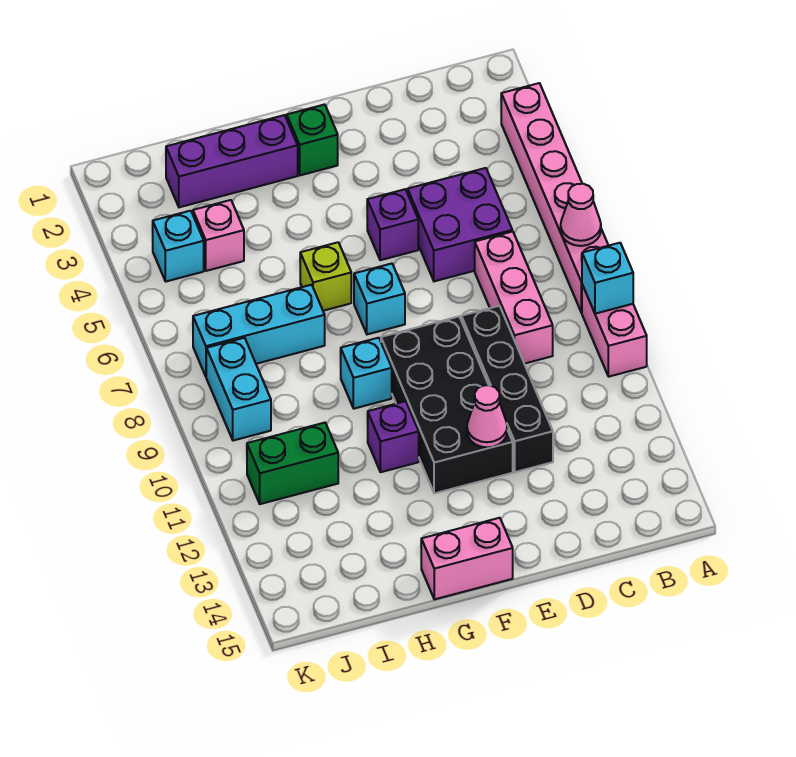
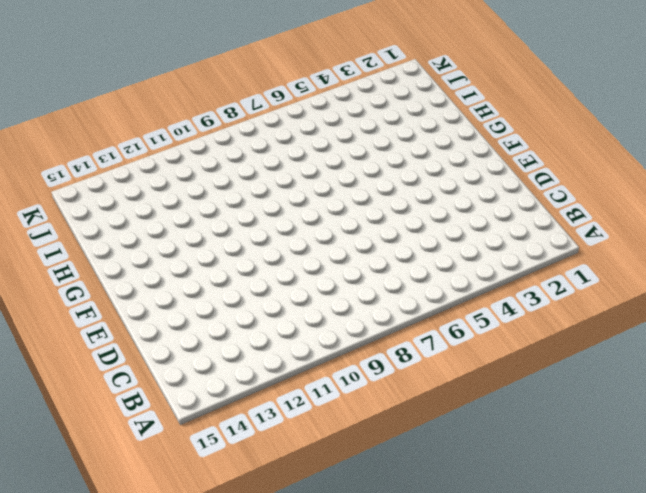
none -> pink 1x6 brick [501,83,608,313]
none -> pink 1x2 brick [582,285,647,377]
none -> purple 2x2 brick [408,168,512,281]

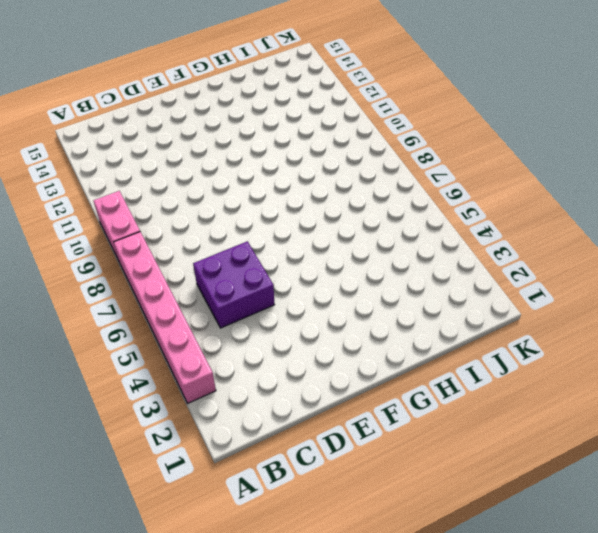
none -> pink 1x3 brick [475,231,553,364]
none -> black 1x4 brick [461,306,553,472]
none -> purple 1x1 brick [367,189,418,260]

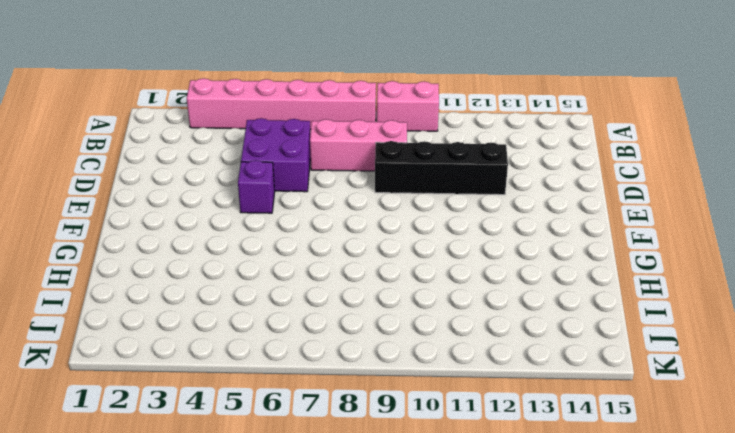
none -> black 2x4 brick [381,317,513,493]
none -> green 1x1 brick [286,104,338,175]
none -> cyan 1x1 brick [354,264,405,334]

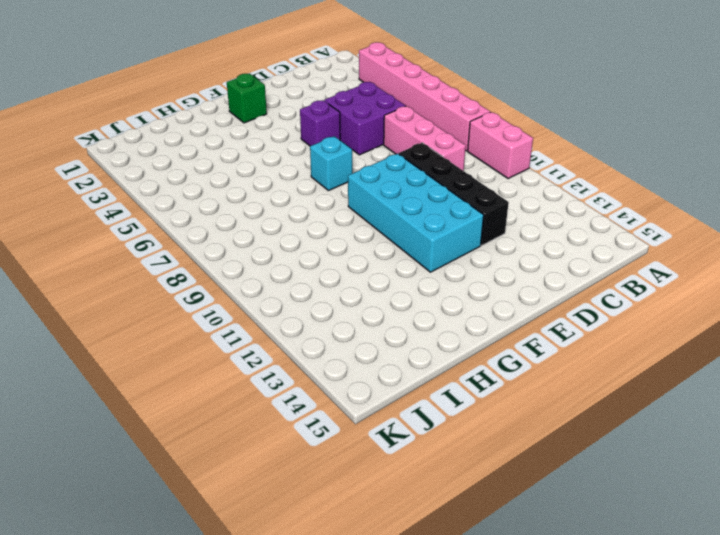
cyan 2x4 brick [348,154,484,272] -> black 2x4 brick [381,317,513,493]
none -> pink 1x2 brick [421,518,513,599]
none -> purple 1x3 brick [166,115,298,207]
none -> lime 1x1 brick [300,242,351,311]

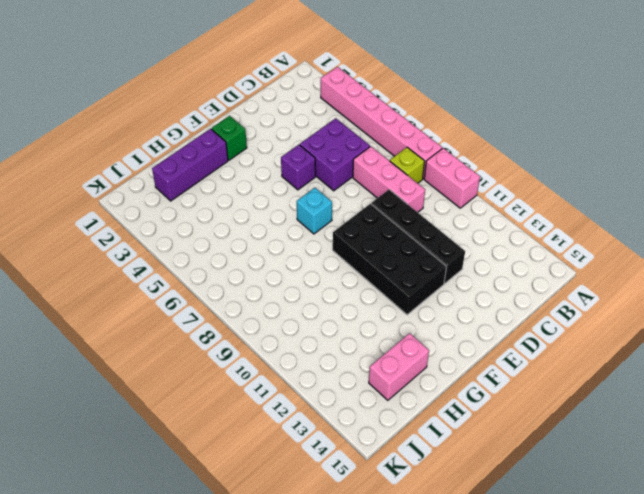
lime 1x1 brick [390,147,425,183] -> lime 1x1 brick moved to [300,242,351,311]
pink 1x2 brick [369,333,429,400] -> pink 1x2 brick moved to [421,518,513,599]
none -> cyan 1x1 brick [340,338,392,409]
none -> purple 1x1 brick [367,401,419,472]
none -> cyan 1x3 brick [193,285,325,376]

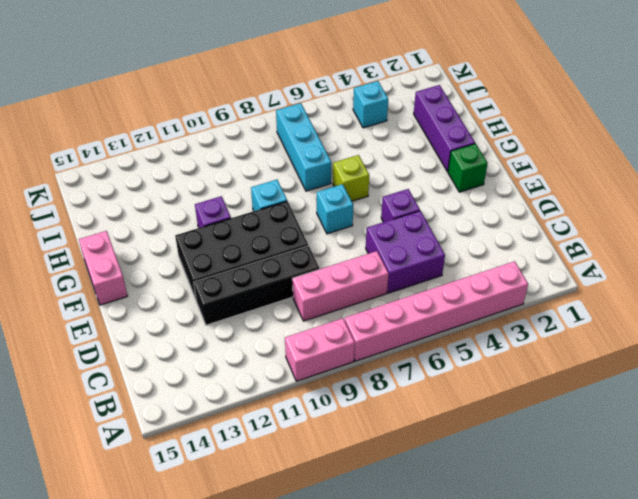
none -> pink 1x1 brick [193,200,244,271]
none -> green 1x2 brick [247,423,338,504]
none -> cyan 1x2 brick [206,338,271,441]

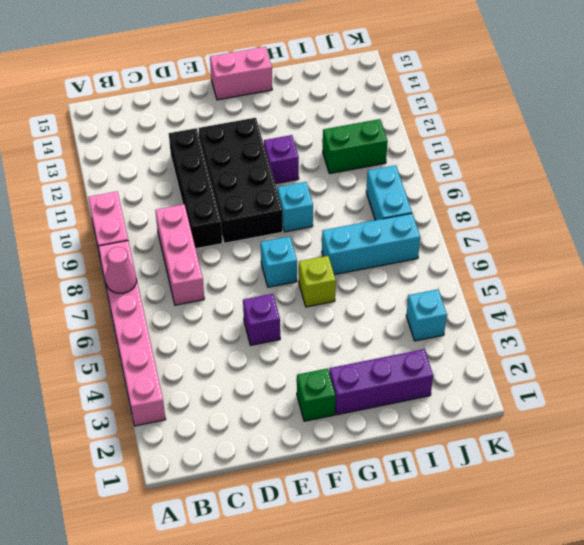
none -> purple 2x2 brick [408,168,512,281]
none -> pink 1x1 brick [193,200,244,271]
none -> cyan 1x1 brick [582,243,633,314]

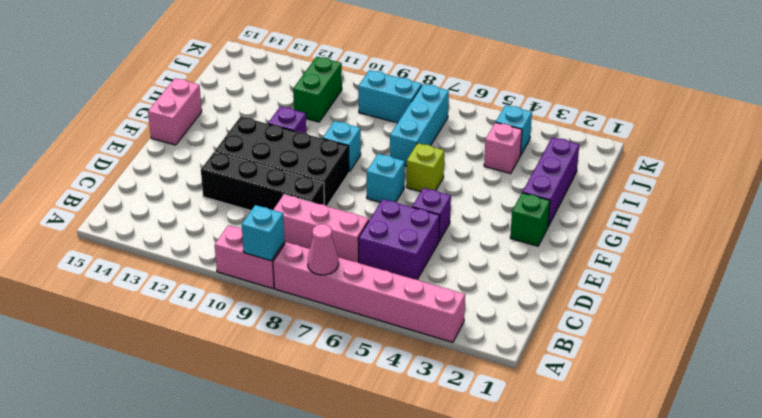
none -> pink 1x1 cone [467,385,507,447]

